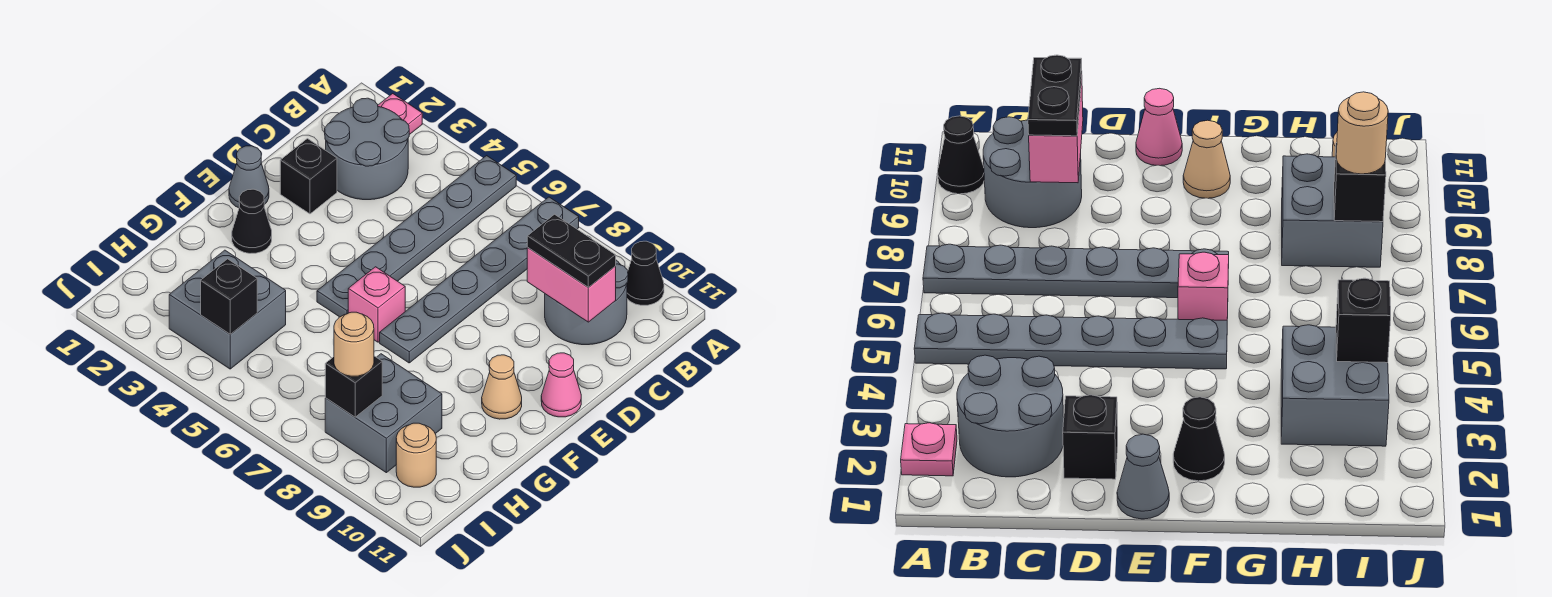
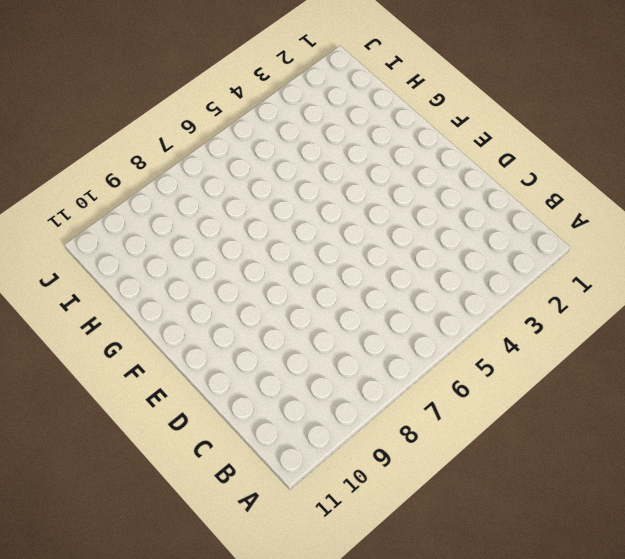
none -> pink 1x1 plate [378,94,422,135]
none -> grey 1x6 plate [317,156,516,317]
none -> grey 1x6 plate [380,197,579,363]

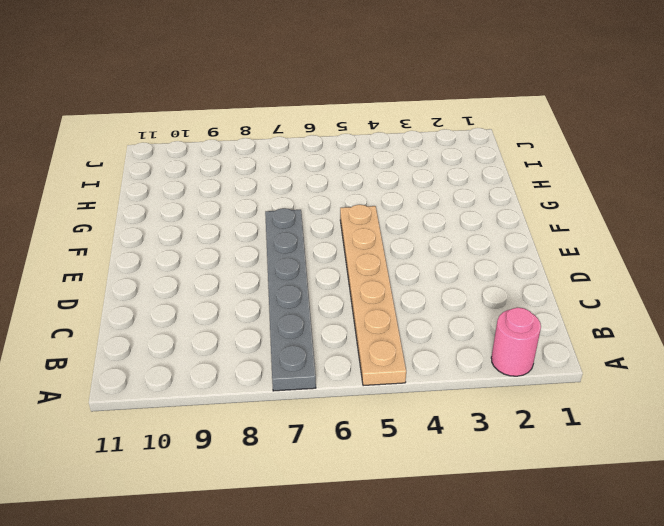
pink 1x1 round brick [491,307,541,376] -> pink 1x1 plate [378,94,422,135]
tan 1x6 plate [340,205,406,386] -> grey 1x6 plate [317,156,516,317]
none -> black 1x1 cone [627,241,664,305]
none -> grey 2x2 round brick [325,98,409,200]
none -> grey 2x2 round brick [545,260,628,345]

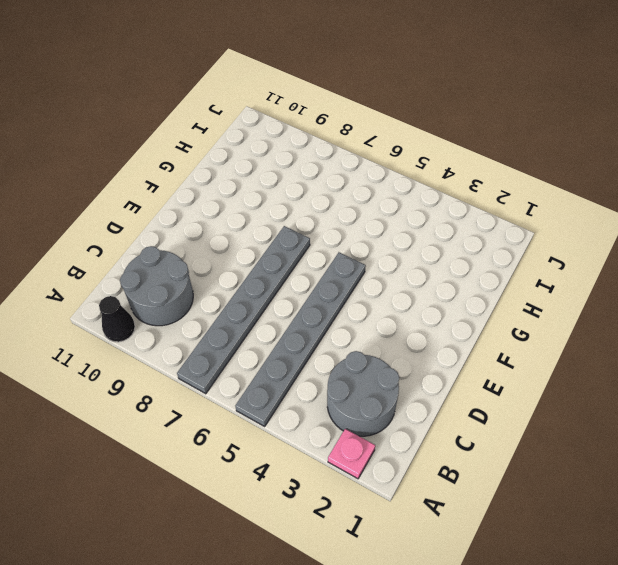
none -> black 1x1 brick [280,139,337,214]
none -> grey 1x1 cone [229,146,269,208]
none -> pink 1x1 cone [541,353,581,417]

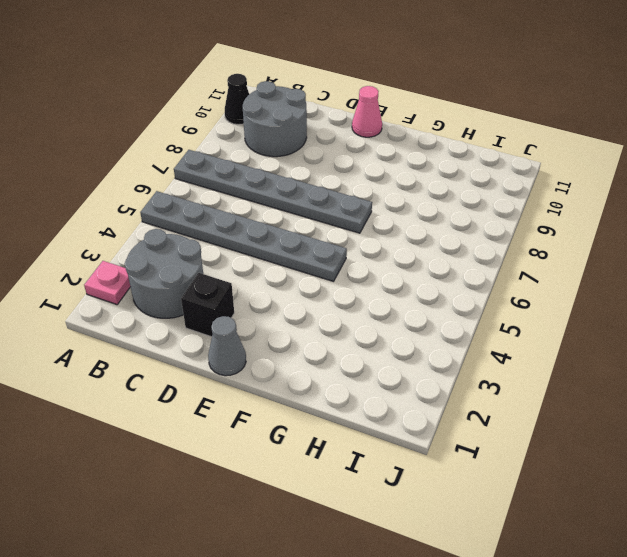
none -> black 1x1 cone [232,189,272,253]
none -> pink 1x1 brick [348,267,405,342]
none -> tan 1x1 cone [482,355,522,419]

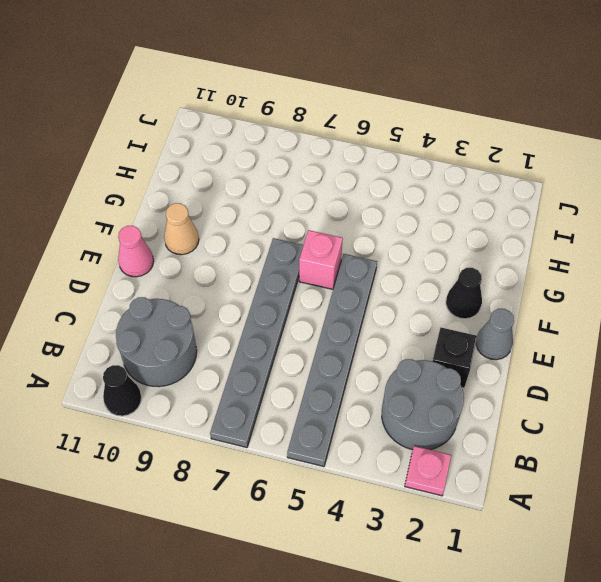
none -> grey 2x2 brick [169,250,286,369]
none -> grey 2x2 brick [325,354,442,473]
none -> tan 1x1 round brick [396,423,436,487]

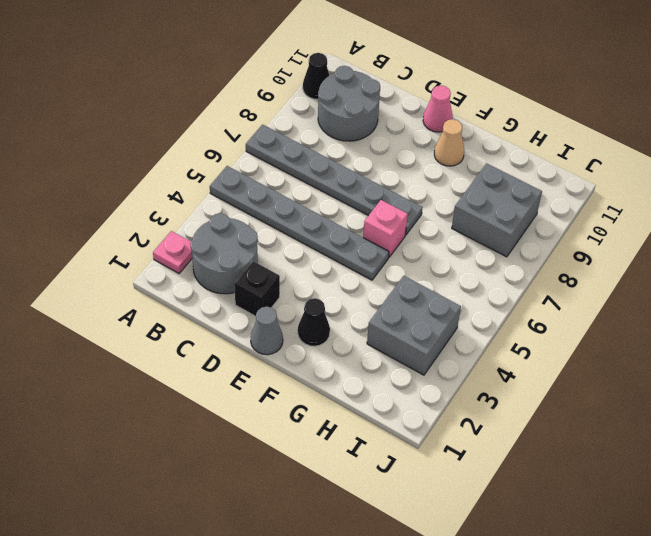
none -> tan 1x1 round brick [396,423,436,487]
none -> pink 1x2 brick [527,248,616,322]
none -> black 1x1 brick [201,259,257,334]

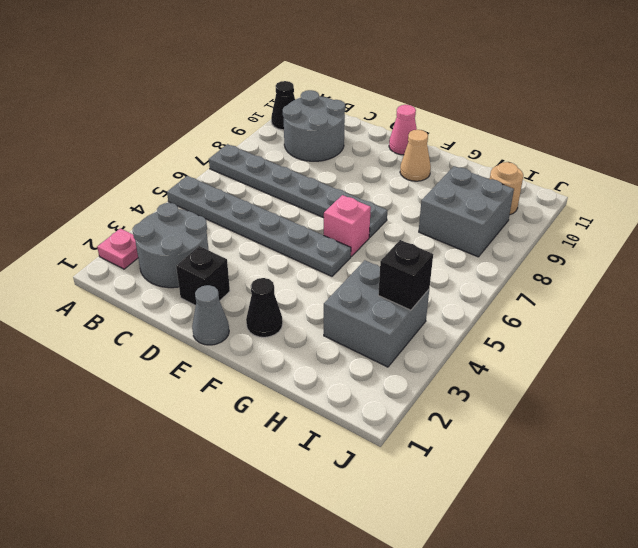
none -> pink 1x2 brick [527,248,616,322]
none -> black 1x1 brick [325,356,382,417]
none -> black 1x2 plate [527,214,616,287]

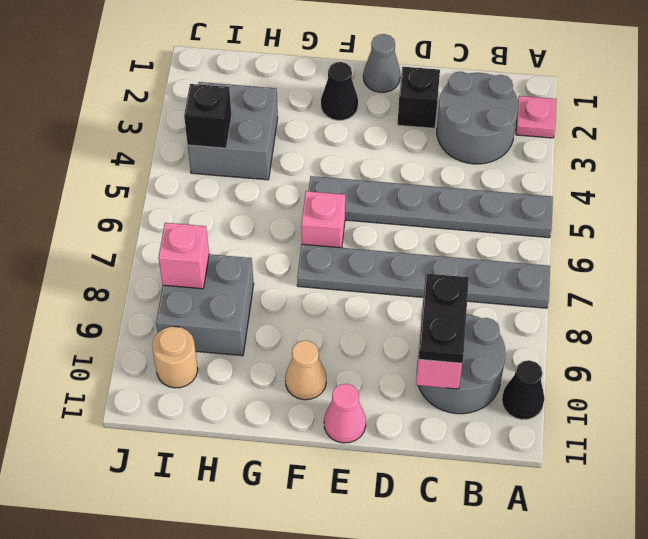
pink 1x1 brick [158,223,209,289] -> black 1x1 brick [325,356,382,417]
none -> tan 1x1 round brick [334,312,374,376]

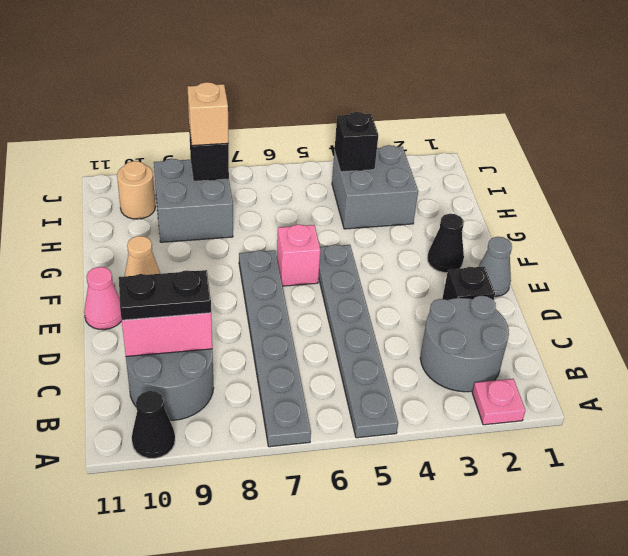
tan 1x1 brick [188,82,229,146] -> tan 1x1 round brick [334,312,374,376]

